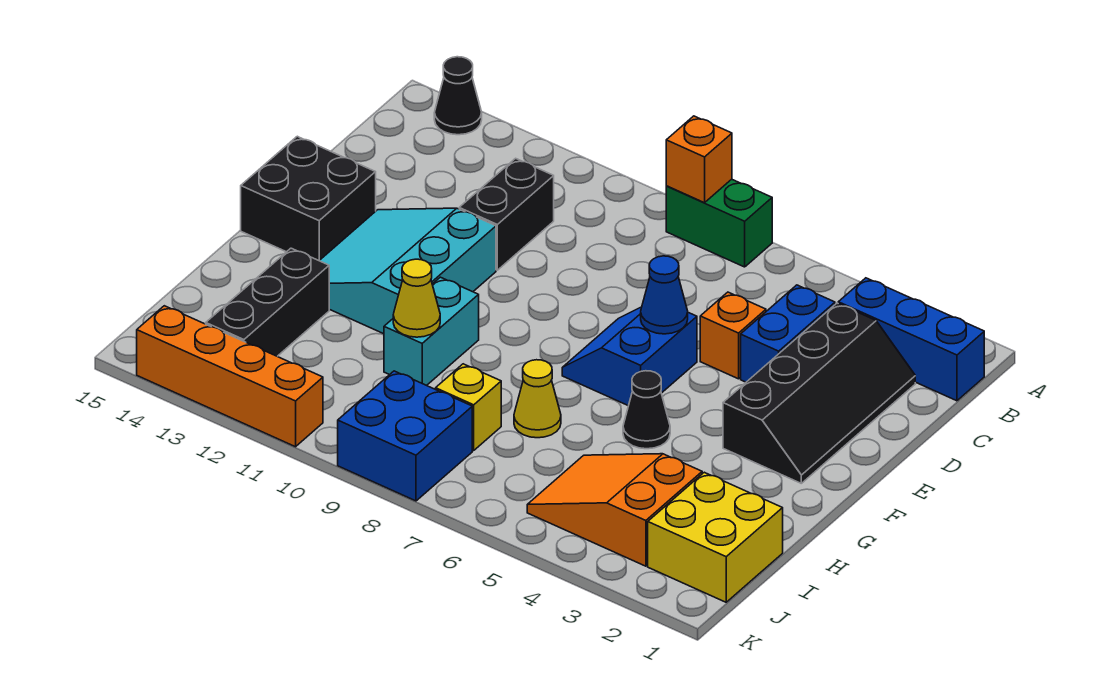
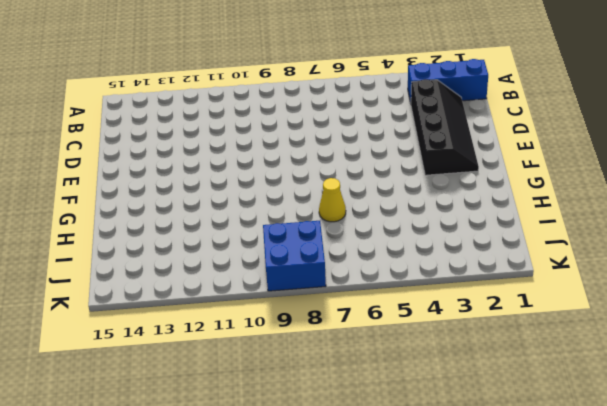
none -> green 1x2 brick [666,179,772,267]
none -> black 1x1 cone [434,57,482,135]
none -> blue 1x2 brick [741,285,835,382]

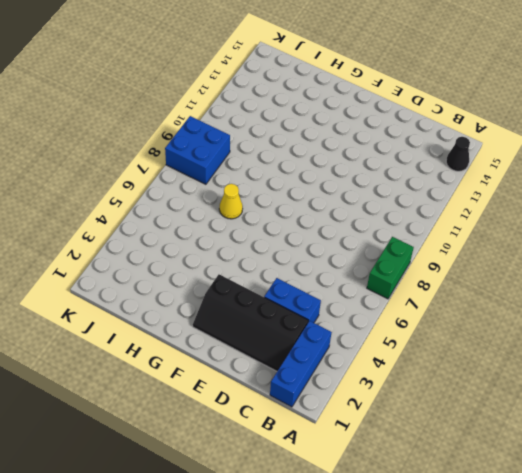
none -> black 1x2 brick [459,158,554,270]
none -> orange 1x1 brick [700,292,766,379]
none -> blue 2x2 slope [562,307,697,406]

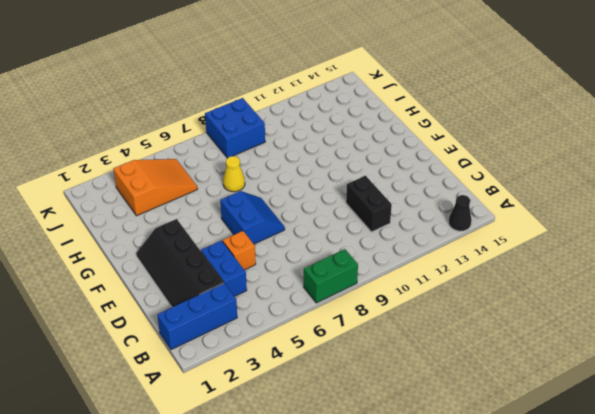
none -> cyan 3x3 slope [319,208,496,334]
none -> black 2x2 brick [241,136,376,261]
none -> black 1x1 cone [623,371,670,449]

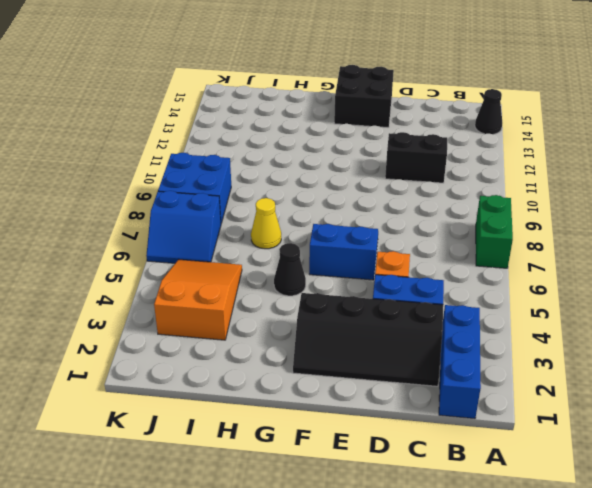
blue 2x2 slope [146,191,221,263] -> none
none -> cyan 3x3 slope [319,208,496,334]
none -> cyan 1x2 brick [384,277,479,386]
none -> black 1x3 brick [206,248,329,356]

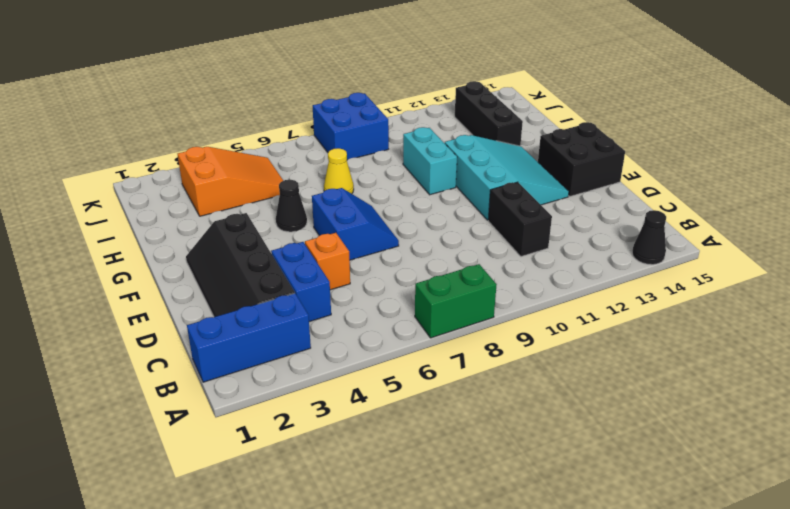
none -> yellow 2x2 brick [648,472,783,602]
none -> yellow 1x1 brick [436,364,501,450]
none -> orange 1x4 brick [137,306,323,447]

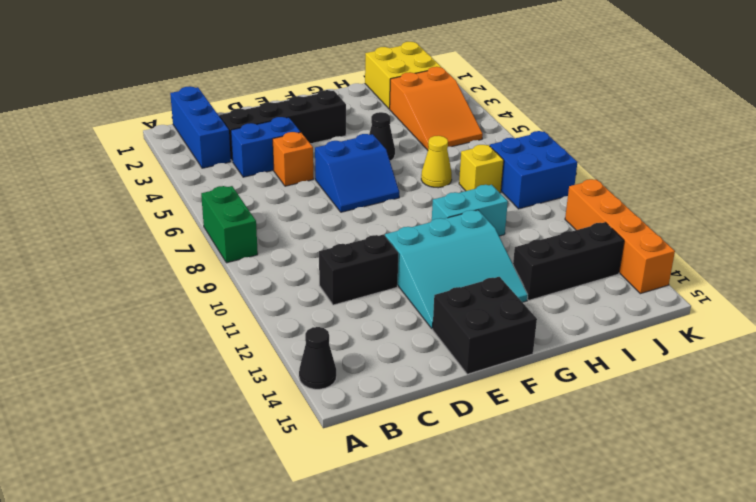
none -> orange 1x1 brick [666,116,732,203]
none -> blue 1x1 cone [641,256,688,334]
none -> yellow 1x1 cone [393,259,440,337]

